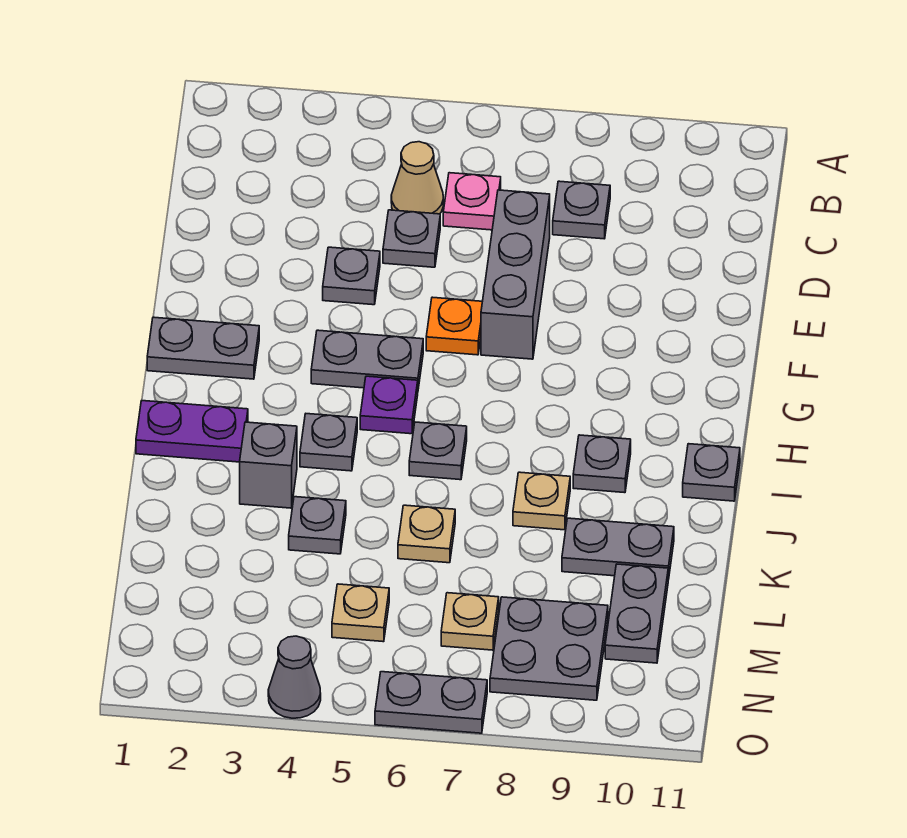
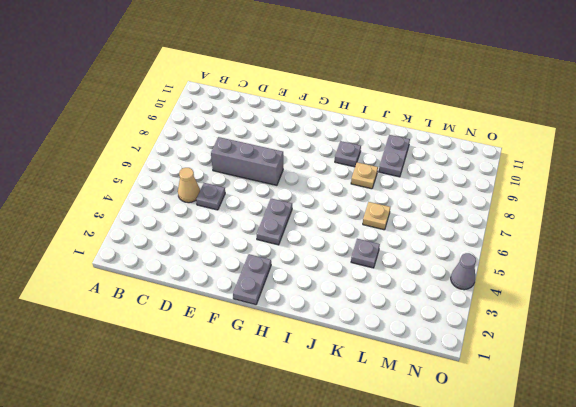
none -> pink 1x1 plate [443,173,501,230]
none -> grey 1x1 plate [553,181,610,239]
none -> grey 1x1 plate [323,247,380,305]

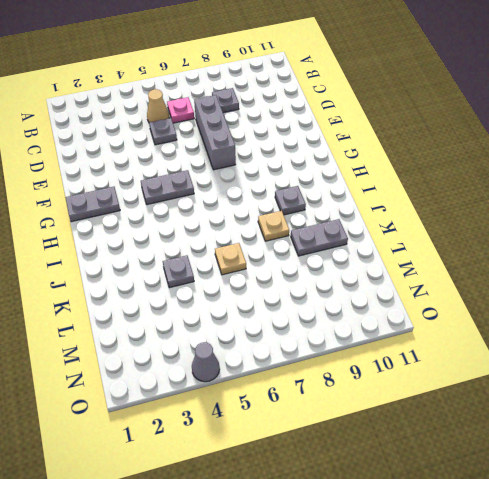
none -> grey 1x1 plate [323,247,380,305]
none -> orange 1x1 plate [426,297,482,355]
none -> purple 1x1 plate [360,376,418,434]

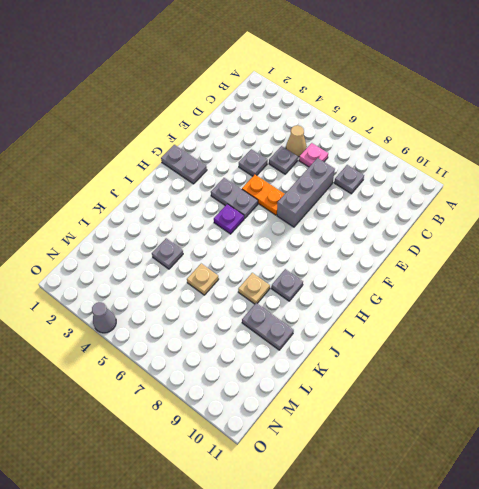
orange 1x2 plate [242,175,284,215] -> orange 1x1 plate [426,297,482,355]
none -> purple 1x2 plate [136,401,248,462]
none -> grey 1x1 plate [300,414,357,471]
none -> grey 1x1 plate [409,422,467,480]

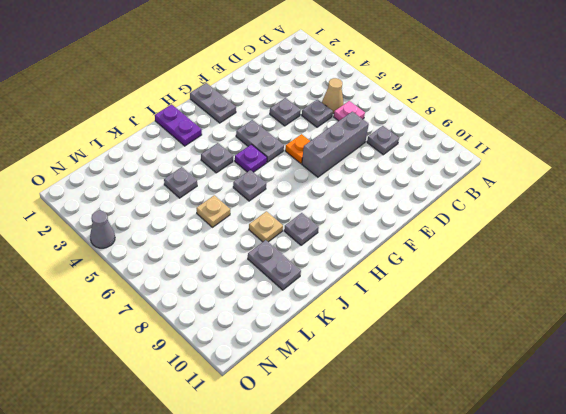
none -> grey 1x1 plate [683,444,740,501]
none -> grey 1x1 brick [240,422,297,508]
none -> grey 1x2 plate [605,564,668,663]

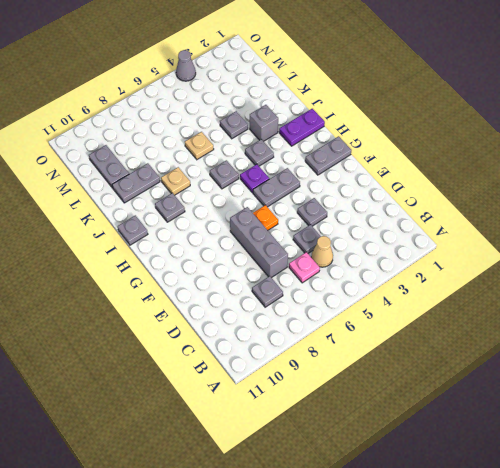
none -> tan 1x1 plate [332,584,389,642]
none -> tan 1x1 plate [441,593,499,650]
none -> grey 2x2 plate [490,597,608,700]

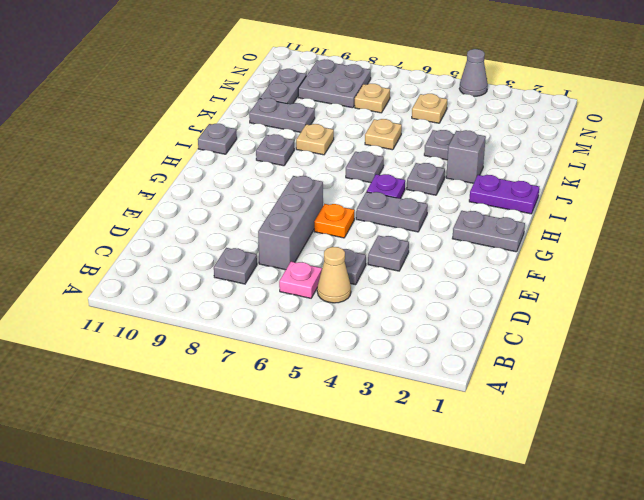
none -> grey 1x2 plate [375,672,487,733]

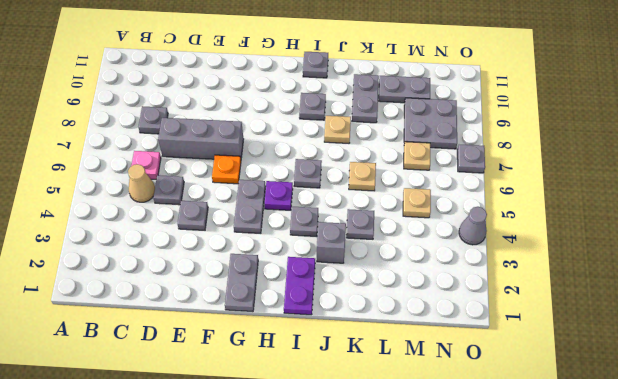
grey 1x1 plate [457,145,485,173] -> grey 1x2 plate [375,672,487,733]

